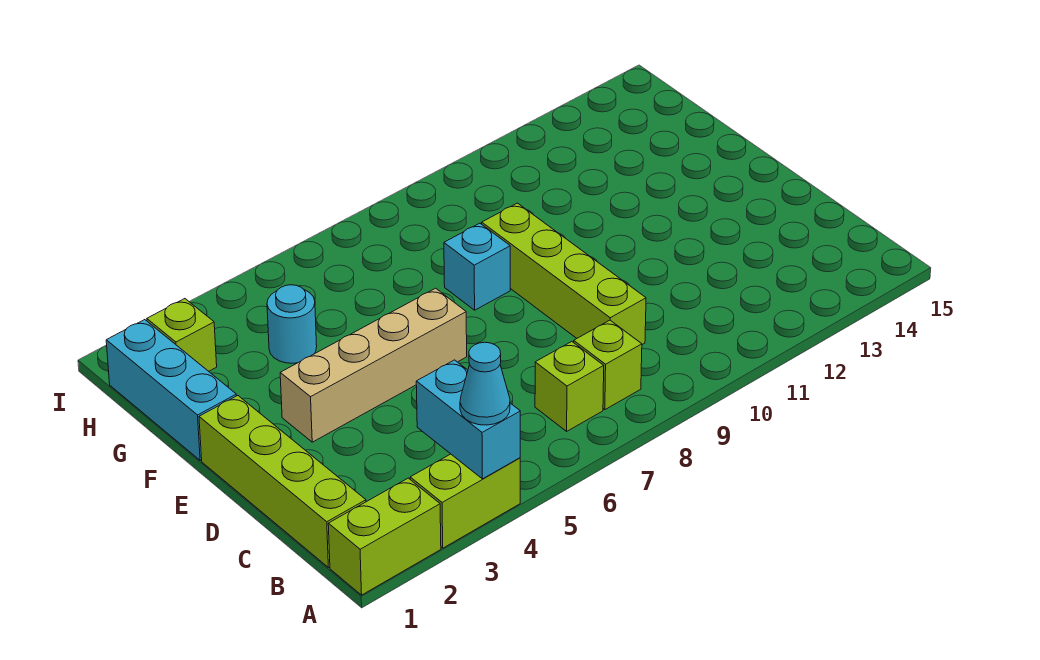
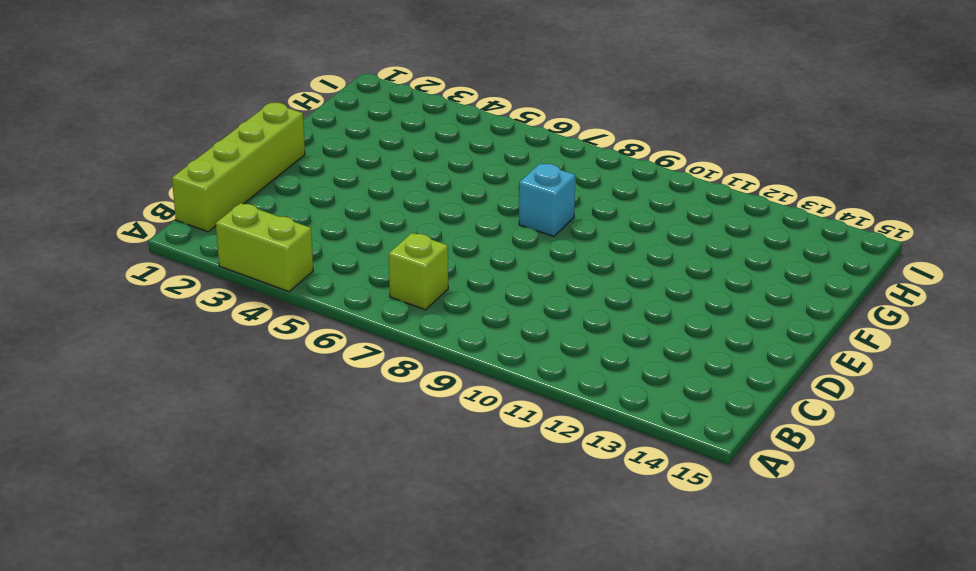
none -> lime 1x2 brick [328,478,441,595]
none -> lime 1x1 brick [574,320,642,410]
none -> lime 1x4 brick [482,203,646,345]

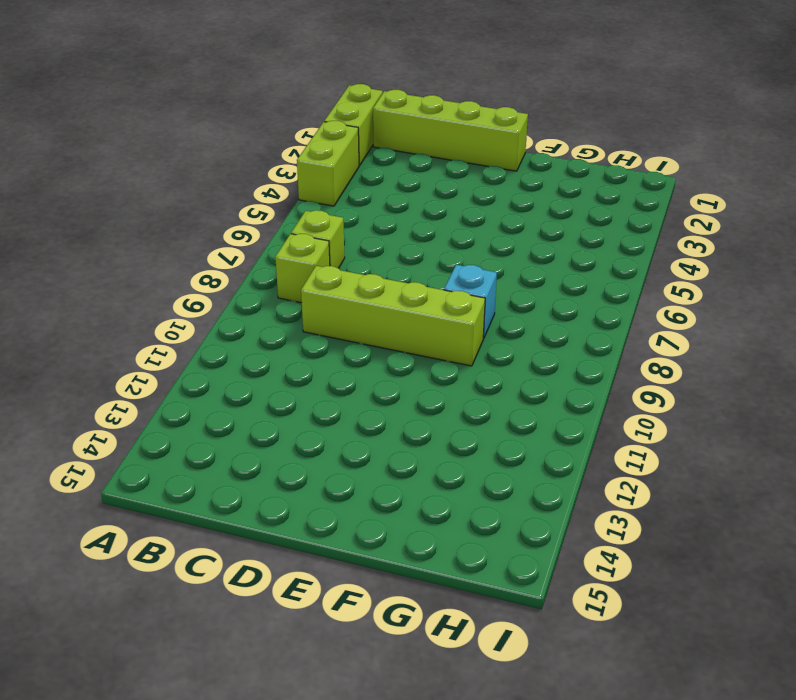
none -> tan 1x4 brick [280,288,467,442]
none -> cyan 1x3 brick [106,320,236,460]
none -> cyan 1x1 round brick [267,285,317,363]

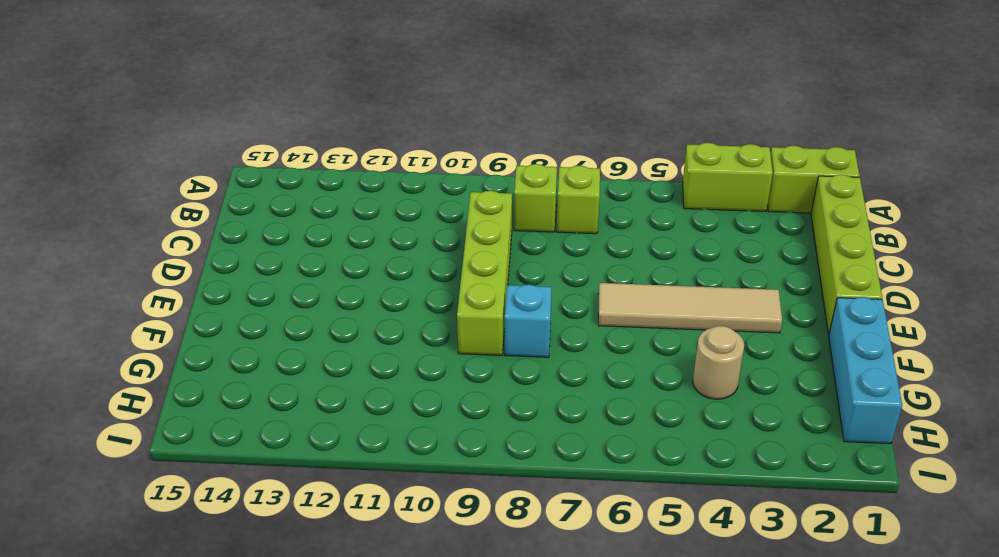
tan 1x4 tile [598,283,782,333] -> tan 1x4 brick [280,288,467,442]
tan 1x1 round brick [693,326,744,399] -> cyan 1x1 round brick [267,285,317,363]
none -> lime 1x1 brick [147,299,217,371]
none -> cyan 1x2 brick [416,360,520,479]
none -> cyan 1x1 cone [460,342,510,425]

